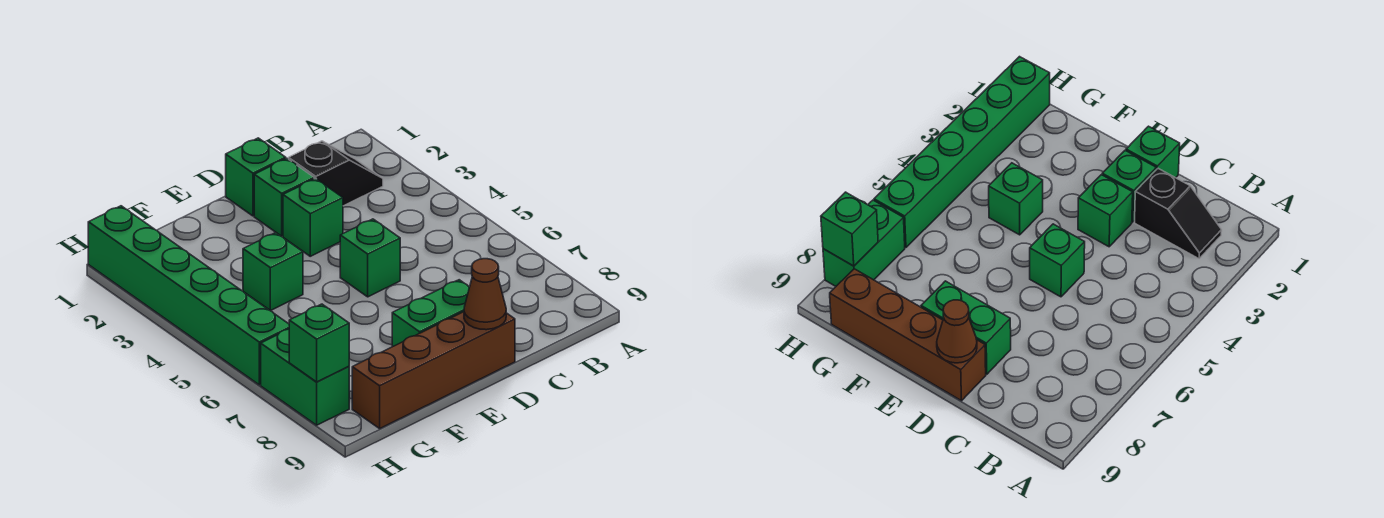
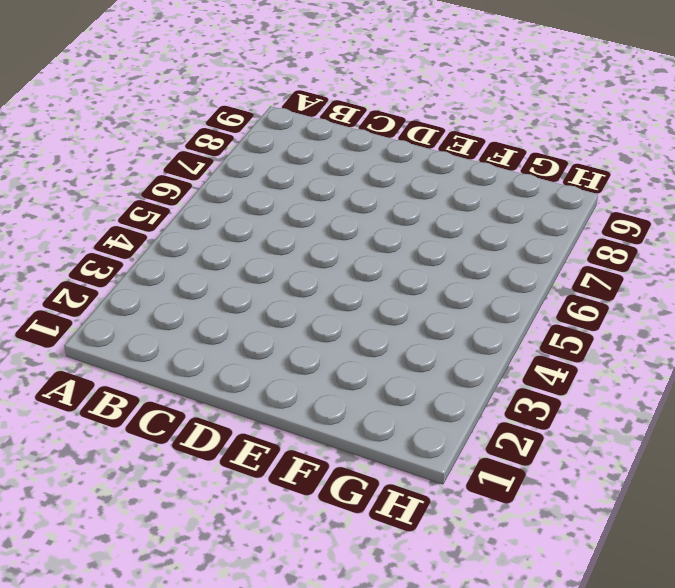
none -> black 1x2 slope [289,141,383,206]
none -> green 1x1 brick [226,138,286,216]
none -> green 1x1 brick [254,158,314,236]

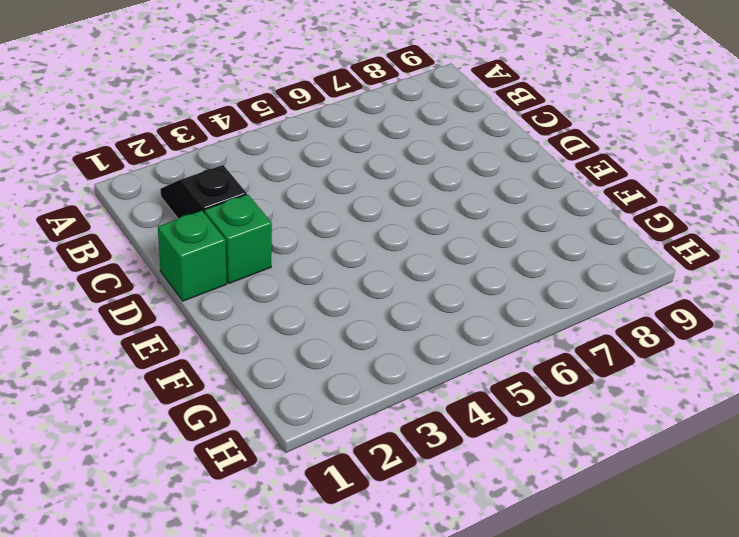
none -> green 1x1 brick [283,179,343,256]
none -> green 1x1 brick [340,219,400,297]
none -> green 1x2 brick [392,280,469,347]

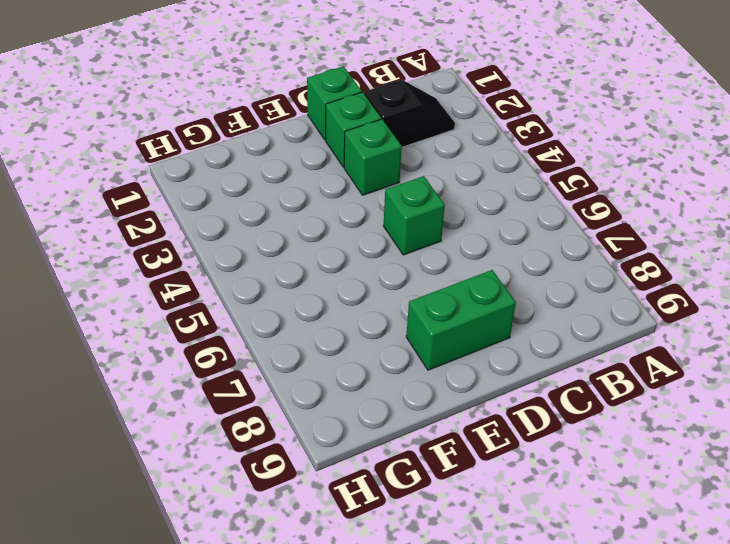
none -> brown 1x4 brick [352,312,515,429]
none -> green 1x1 brick [243,233,303,311]
none -> green 1x6 brick [88,206,289,385]

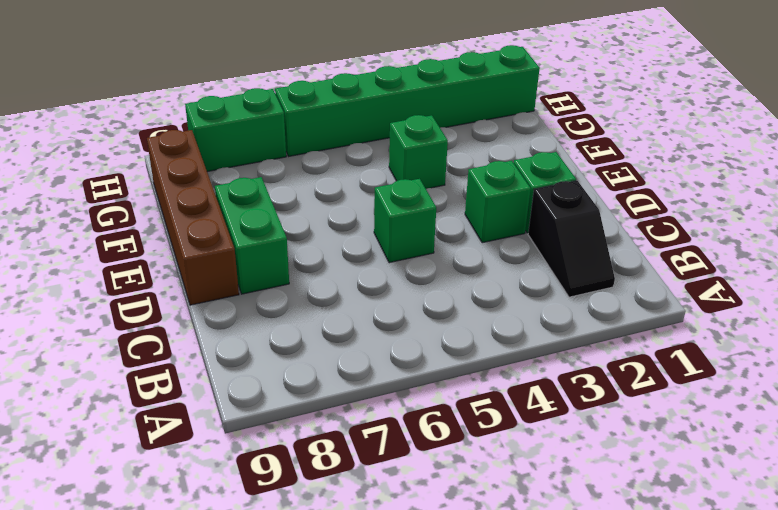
none -> green 1x1 brick [226,138,286,216]
none -> brown 1x1 cone [464,259,506,330]
none -> green 1x1 brick [289,304,349,382]

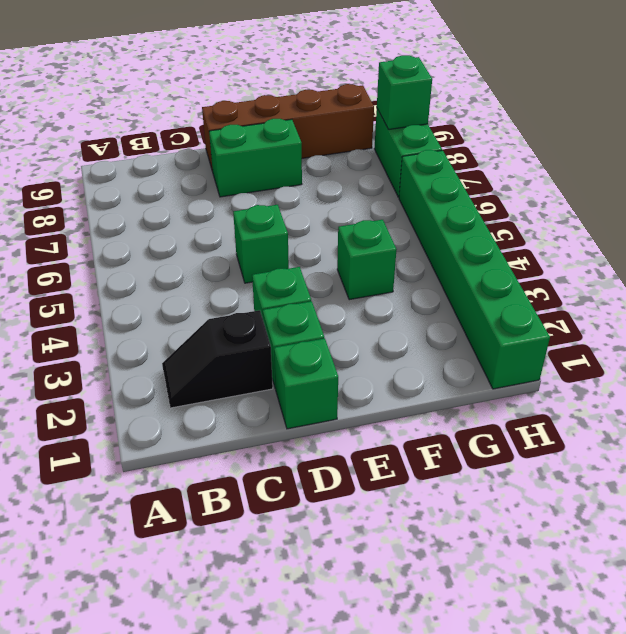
none -> brown 1x1 cone [464,259,506,330]

